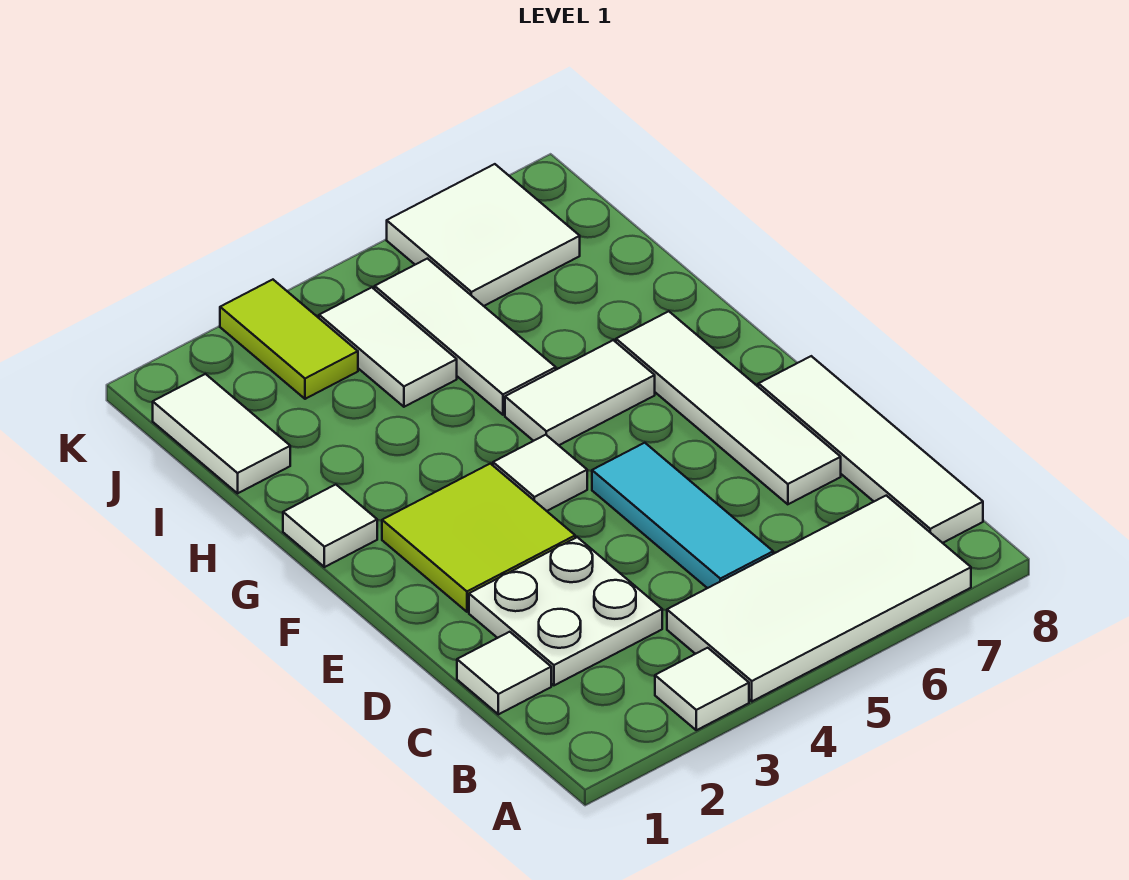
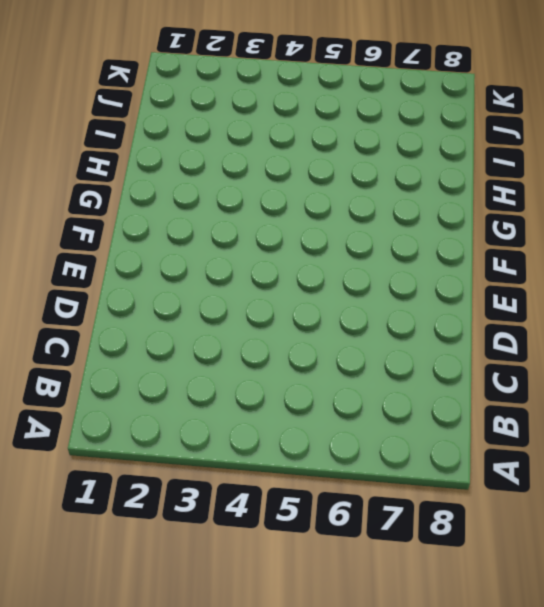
none -> white 1x1 tile [655,648,749,730]
none -> white 2x4 tile [667,496,971,701]
none -> white 1x4 tile [758,356,983,543]

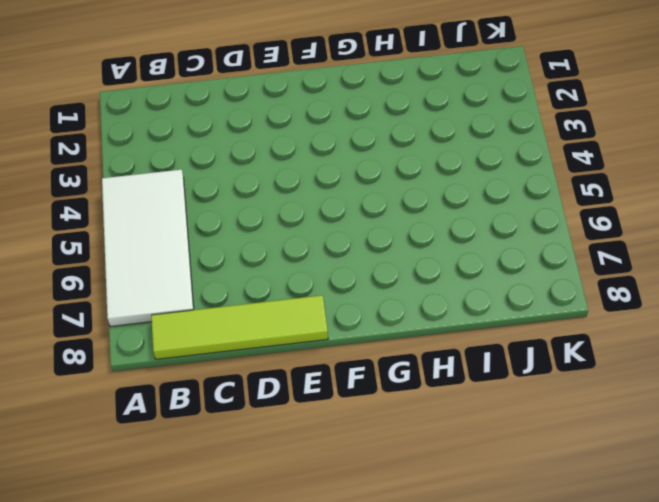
lime 1x4 tile [151,295,328,359] -> white 1x4 tile [758,356,983,543]
none -> white 1x1 tile [655,648,749,730]
none -> white 1x1 tile [457,632,551,714]
none -> white 2x2 plate [469,537,662,685]

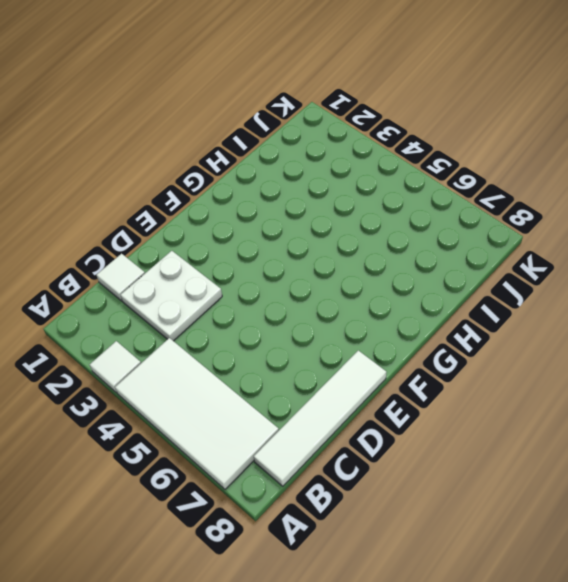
none -> cyan 1x3 tile [592,443,773,588]
none -> white 1x4 tile [616,311,841,504]
none -> lime 2x2 tile [382,464,575,612]

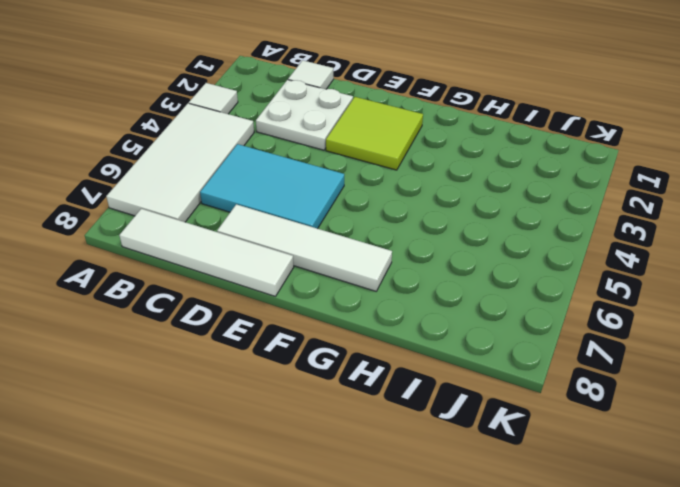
cyan 2x3 tile [200,144,344,229] -> cyan 1x3 tile [592,443,773,588]
none -> white 1x1 tile [493,435,587,511]
none -> white 1x1 tile [283,485,377,567]
none -> white 1x2 tile [505,340,655,445]

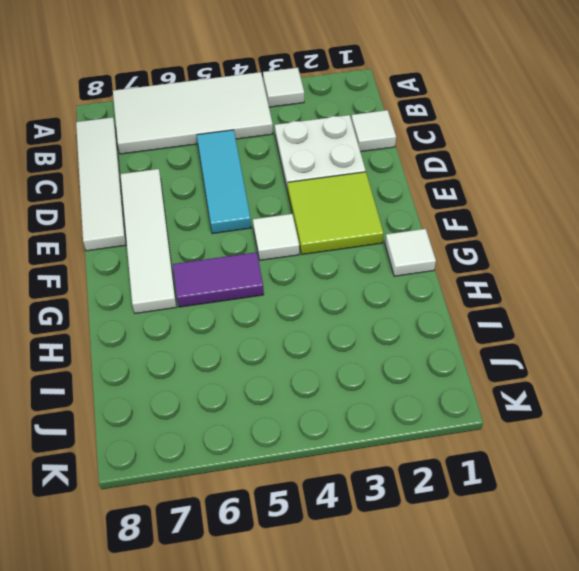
purple 1x2 tile [173,252,264,307] -> white 1x2 tile [505,340,655,445]
none -> white 1x3 tile [375,259,556,415]
none -> white 1x2 tile [153,374,290,493]
none -> white 1x2 tile [319,287,457,407]

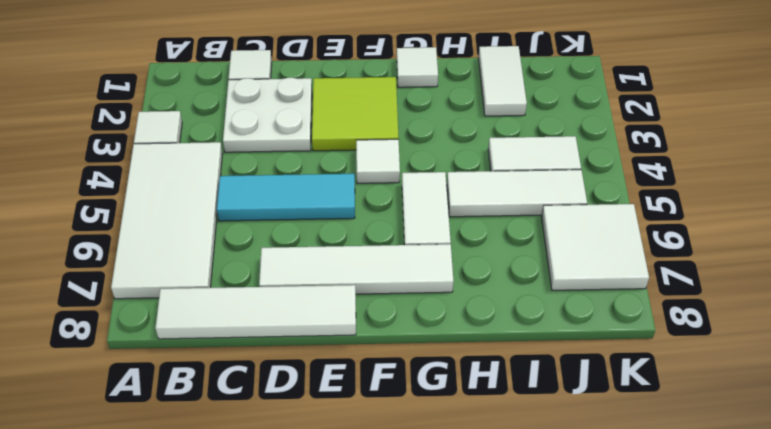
white 1x2 tile [478,46,527,116] -> white 1x2 tile turned to [153,374,290,493]
none -> lime 1x2 tile [220,280,358,399]

